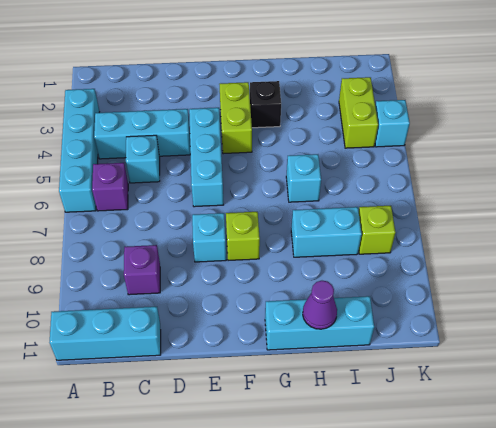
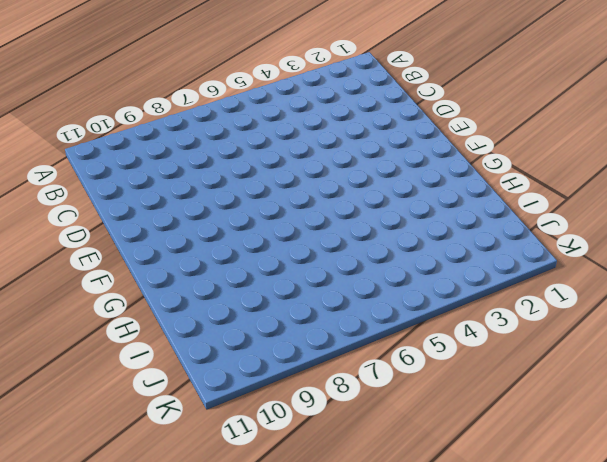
none -> cyan 1x4 brick [59,89,99,212]
none -> cyan 1x3 brick [50,307,161,360]
none -> cyan 1x3 brick [94,109,190,159]

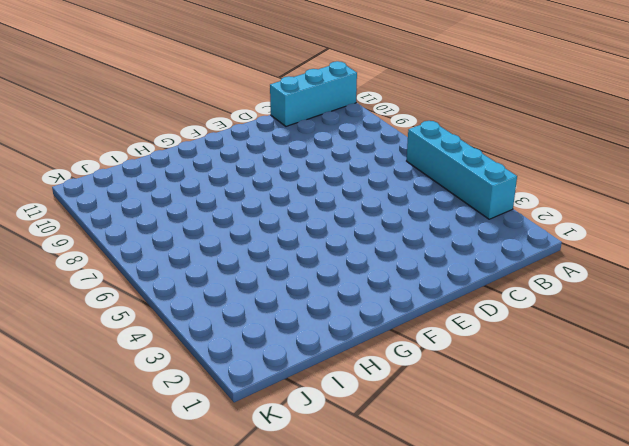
none -> cyan 1x3 brick [94,109,190,159]
none -> purple 1x1 brick [92,163,128,211]
none -> cyan 1x1 brick [126,135,160,183]

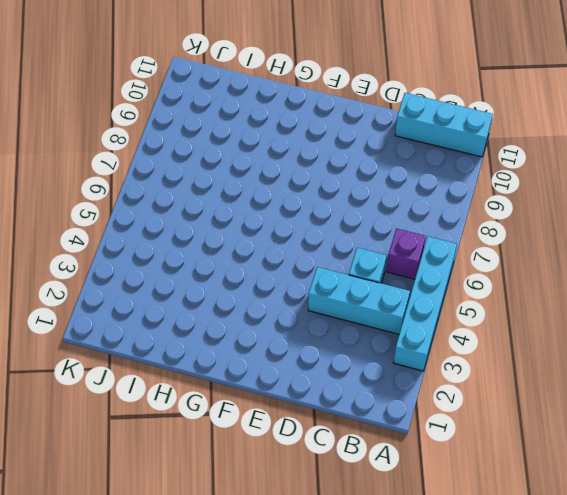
none -> purple 1x1 brick [124,245,160,295]
none -> cyan 1x3 brick [189,108,224,207]
none -> cyan 1x1 brick [192,213,226,262]

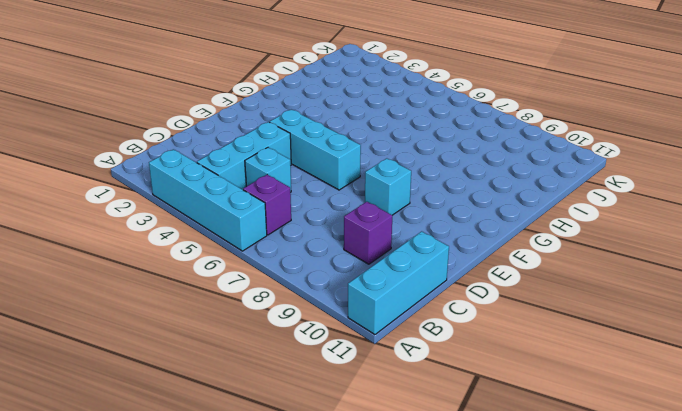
none -> lime 1x2 brick [219,82,252,154]
none -> lime 1x1 brick [226,212,260,261]
none -> black 1x1 brick [250,81,281,128]

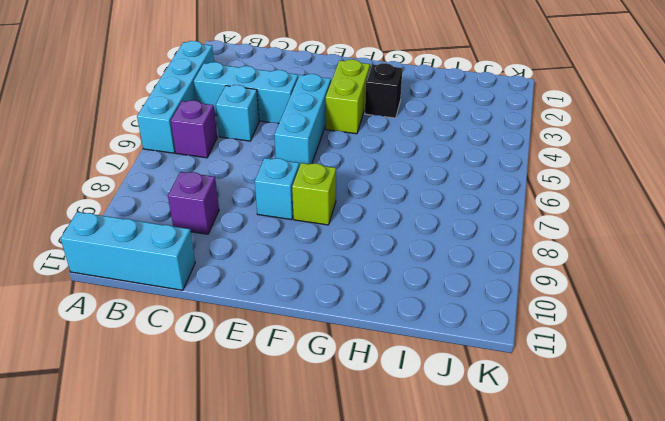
none -> cyan 1x3 brick [265,296,374,350]
none -> cyan 1x1 brick [286,154,321,202]
none -> cyan 1x2 brick [291,207,362,257]

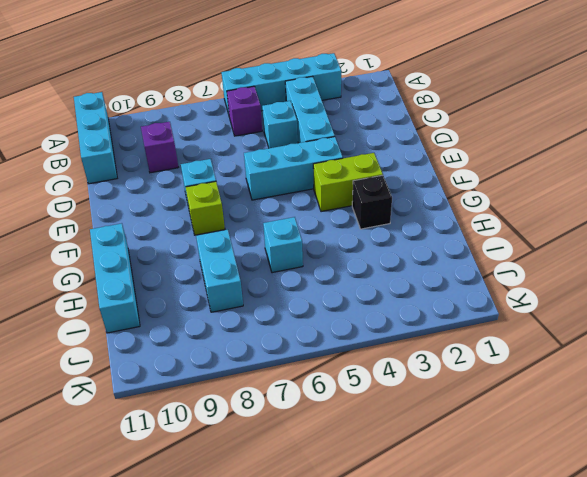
none -> lime 1x2 brick [339,77,378,148]
none -> lime 1x1 brick [359,206,395,254]
none -> cyan 1x1 brick [375,100,410,147]

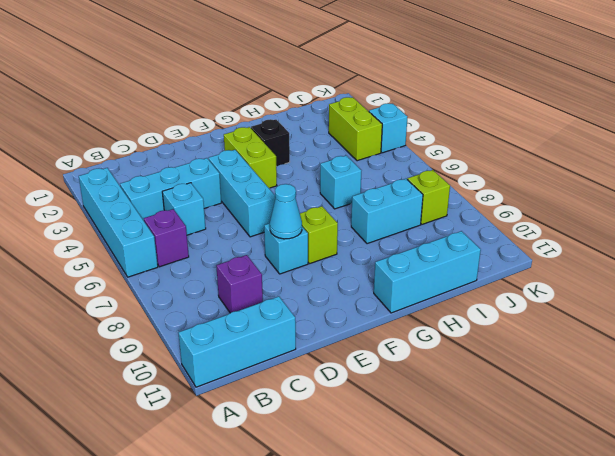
cyan 1x1 cone [270,184,302,239] -> none
none -> purple 1x1 cone [303,281,337,329]

